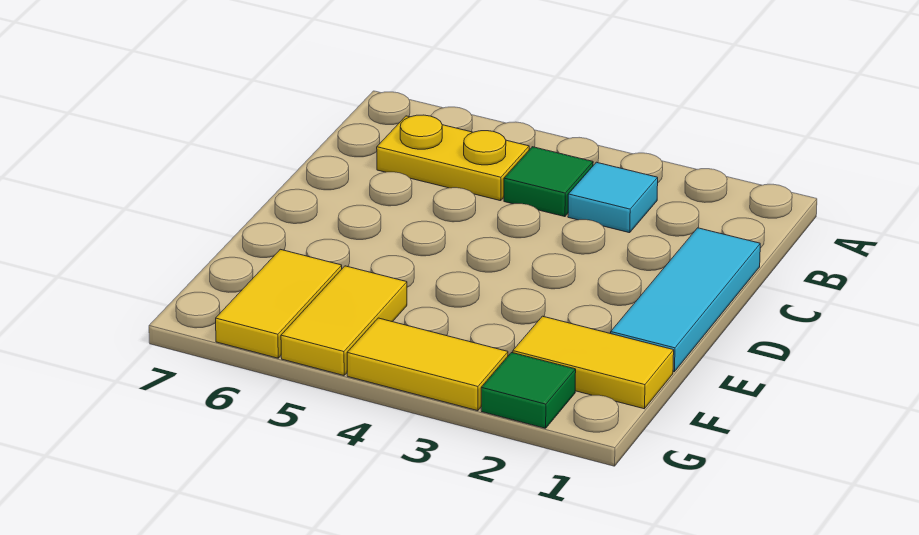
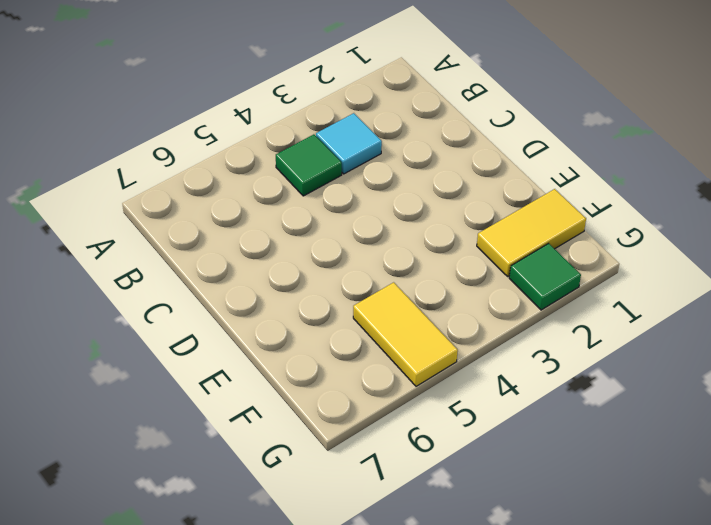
none -> yellow 1x2 plate [377,115,529,201]
none -> cyan 1x3 tile [611,228,760,372]

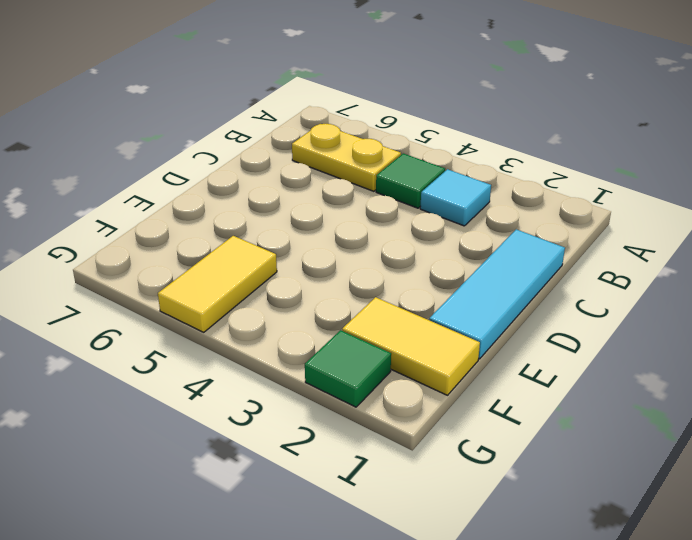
none -> yellow 1x2 tile [216,249,342,358]
none -> yellow 1x2 tile [347,318,508,411]

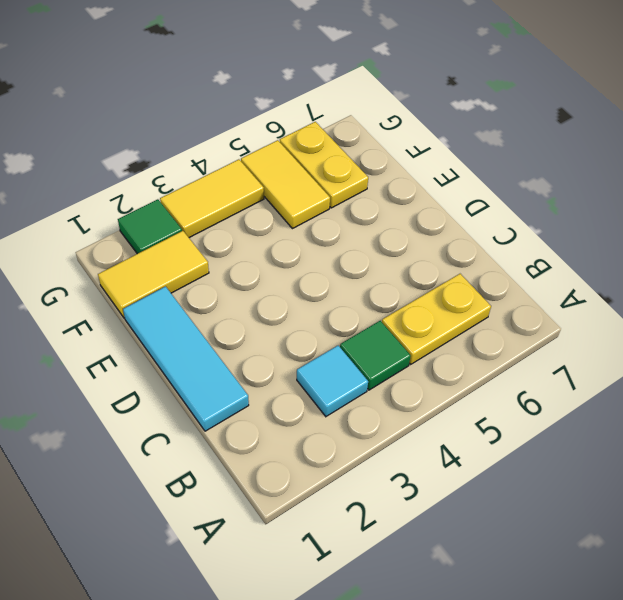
yellow 1x2 plate [280,122,368,208] -> yellow 1x2 tile [216,249,342,358]

